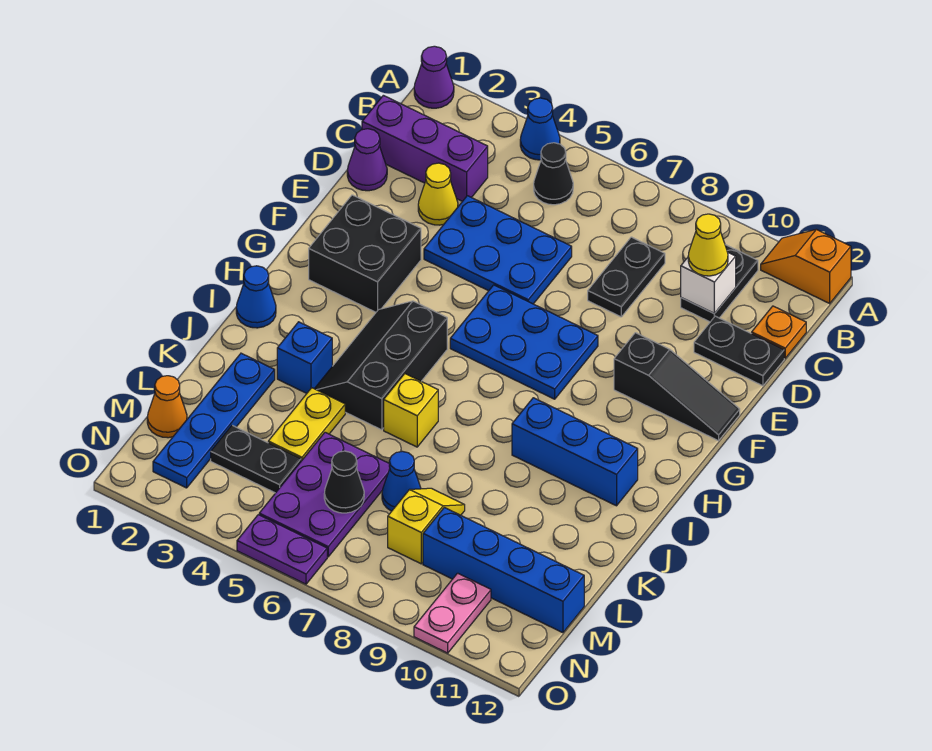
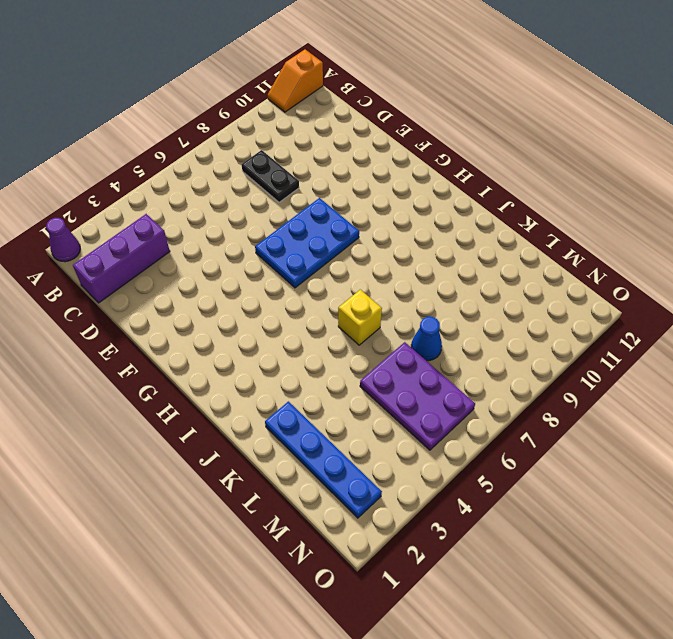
none -> blue 1x1 cone [520,98,560,160]
none -> black 1x1 cone [534,143,573,205]
none -> black 1x2 plate [681,245,758,322]
none -> orange 1x1 plate [752,306,806,358]

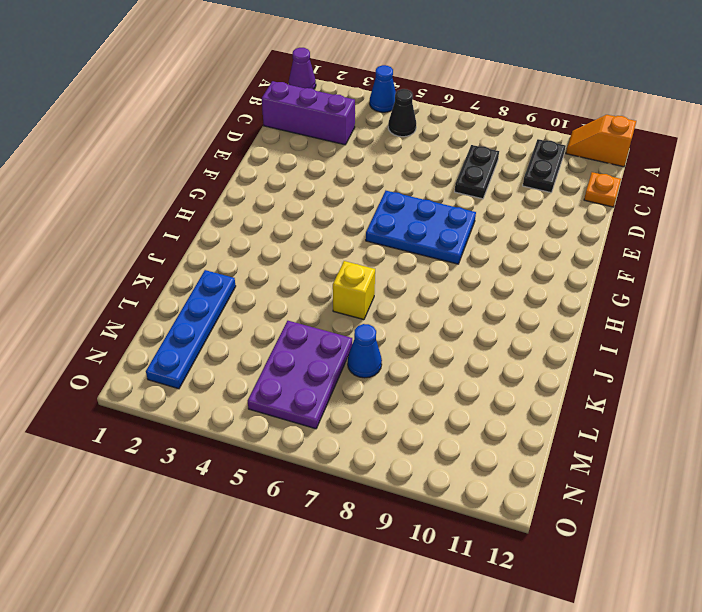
none -> purple 1x1 cone [347,129,387,191]
none -> yellow 1x1 cone [418,163,458,225]
none -> blue 2x3 plate [424,196,572,304]
none -> black 1x2 plate [694,316,784,386]

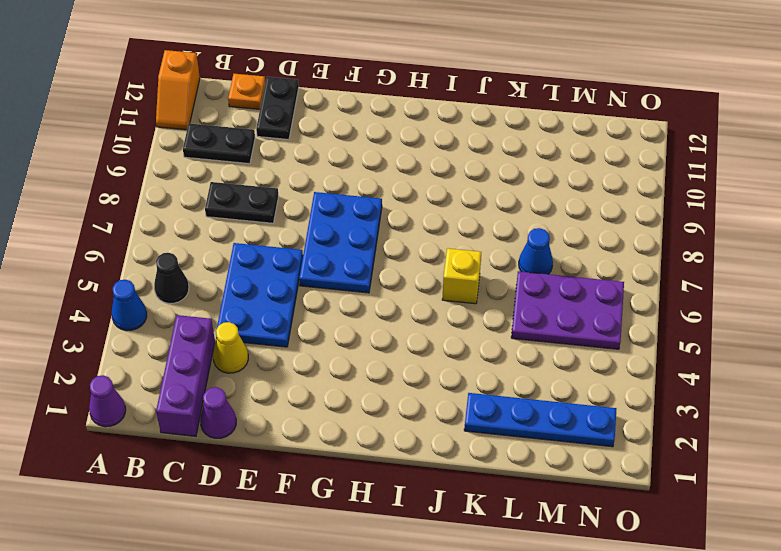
none -> black 2x2 brick [309,195,421,312]
none -> black 1x3 slope [614,333,740,441]
none -> black 2x3 slope [315,301,447,430]
none -> blue 1x1 cone [236,266,276,328]

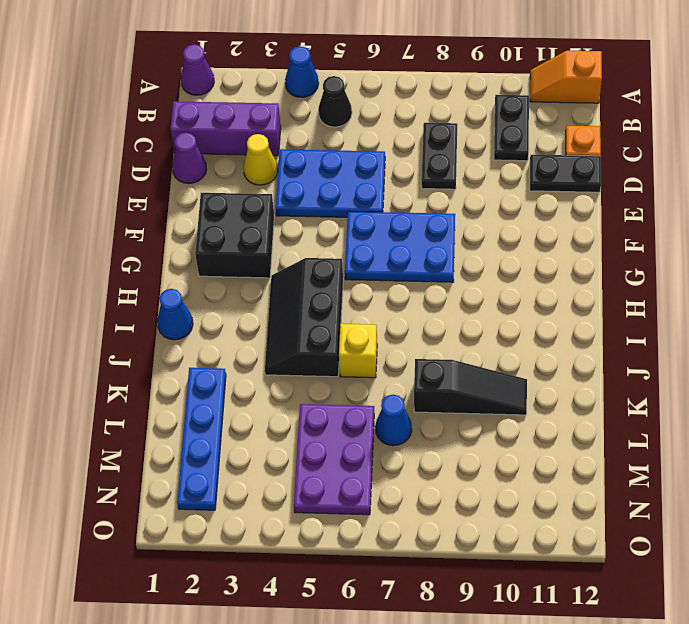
black 1x3 slope [414,359,527,415] -> black 1x3 slope moved to [614,333,740,441]
none -> blue 1x3 brick [512,398,638,506]
none -> blue 1x1 brick [277,322,332,393]
none -> yellow 1x2 plate [268,388,345,461]
none -> yellow 1x2 slope [388,488,465,564]

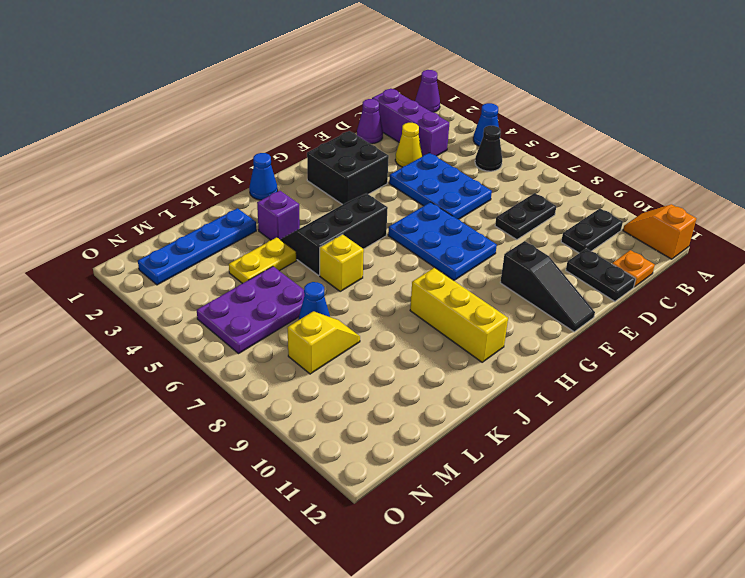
yellow 1x3 brick [410,268,508,362] -> blue 1x3 brick [512,398,638,506]
purple 1x1 brick [257,191,300,240] -> blue 1x1 brick [277,322,332,393]
none -> orange 1x1 cone [147,376,187,438]
none -> black 1x2 plate [211,425,301,493]
none -> blue 1x4 brick [423,507,584,633]
none -> pink 1x2 plate [414,573,491,653]

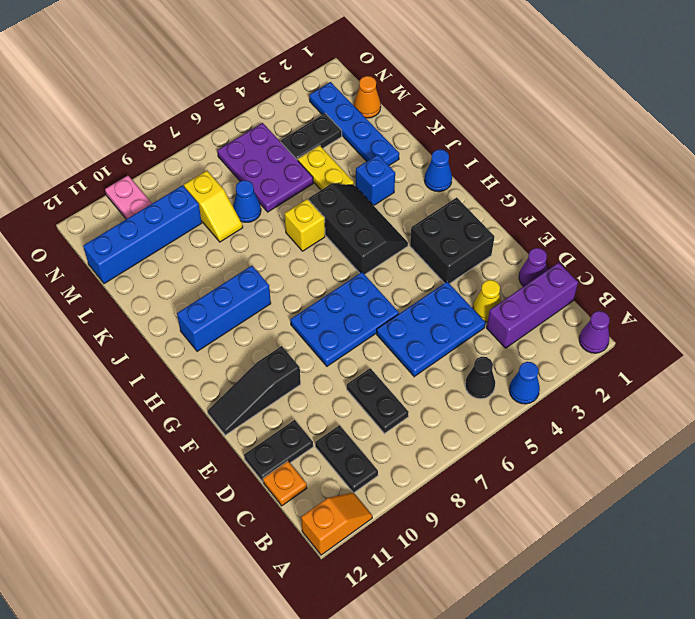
none -> purple 1x2 plate [237,515,327,584]
none -> white 1x1 brick [681,253,736,314]
none -> black 1x1 cone [324,451,364,513]
none -> yellow 1x1 cone [688,214,728,276]

